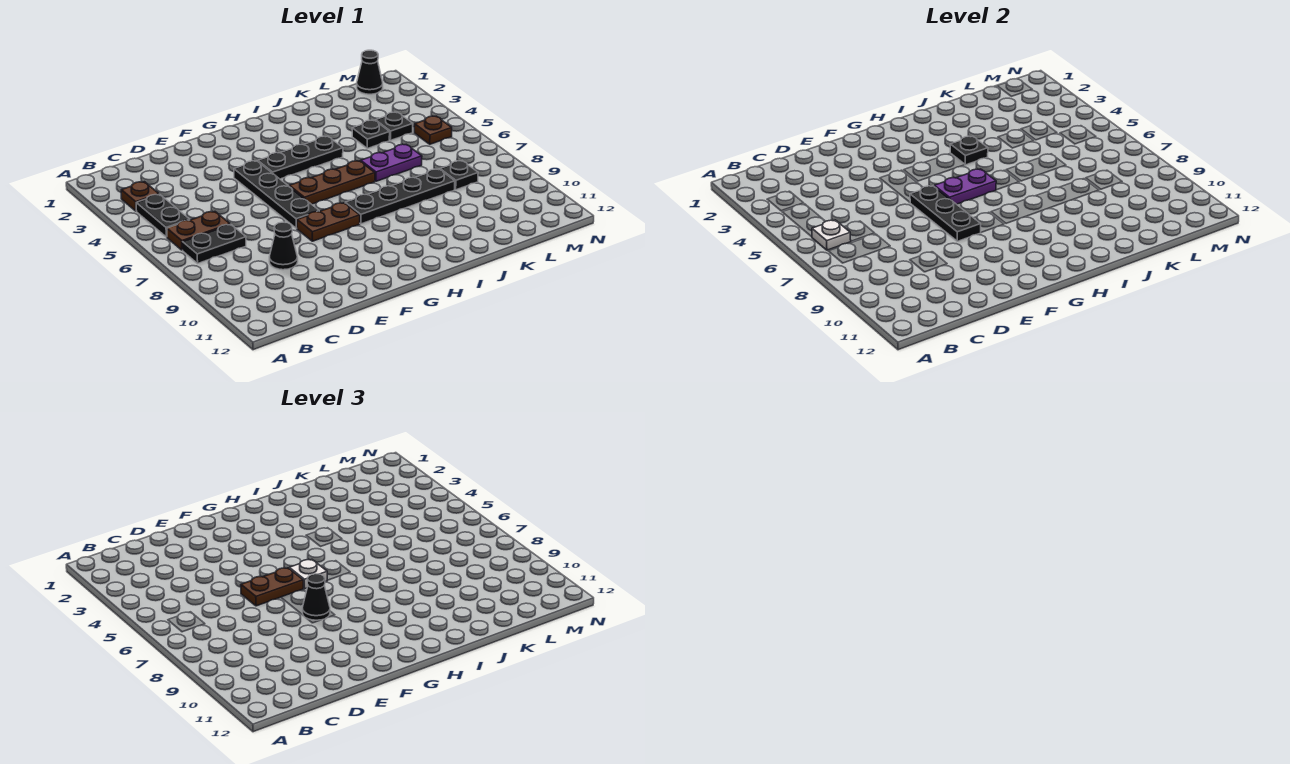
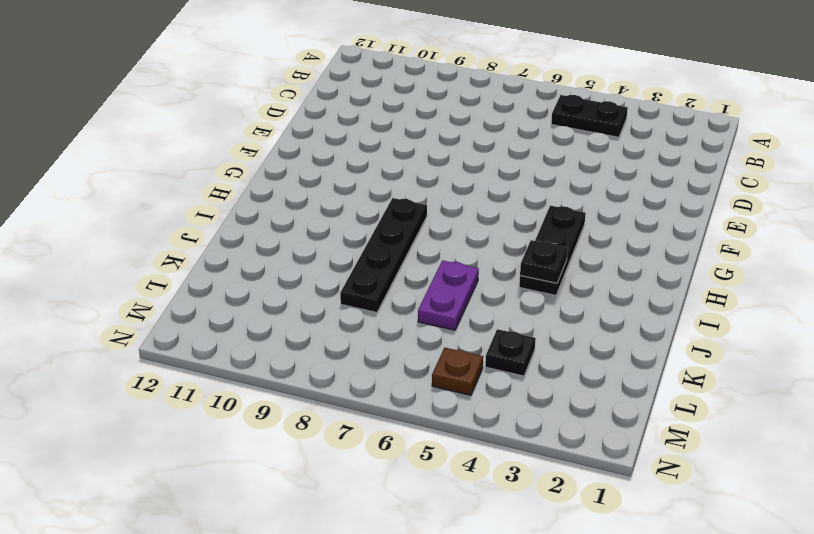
none -> brown 1x1 plate [121,182,159,211]
none -> brown 1x2 plate [167,212,230,250]
none -> black 1x2 plate [182,224,246,263]

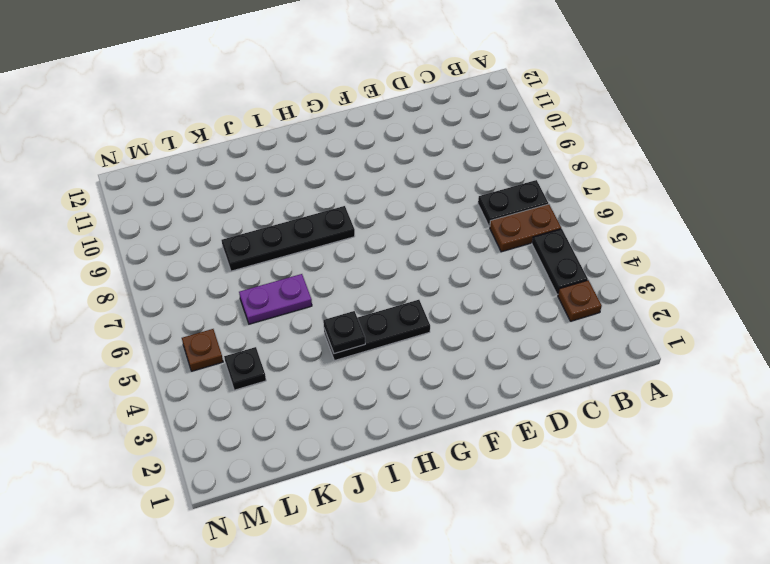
none -> black 1x1 cone [269,222,298,270]
none -> black 1x4 plate [234,161,319,228]
none -> brown 1x2 plate [297,203,360,241]

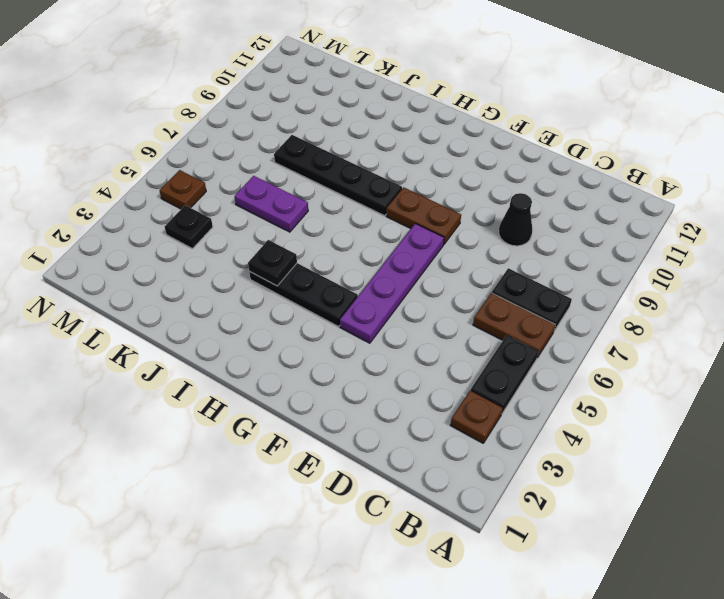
purple 1x4 plate [340,224,444,343] -> black 1x4 plate [234,161,319,228]
none -> brown 1x3 plate [289,161,375,204]
none -> black 1x1 plate [352,120,390,148]
none -> black 1x1 plate [440,161,478,190]

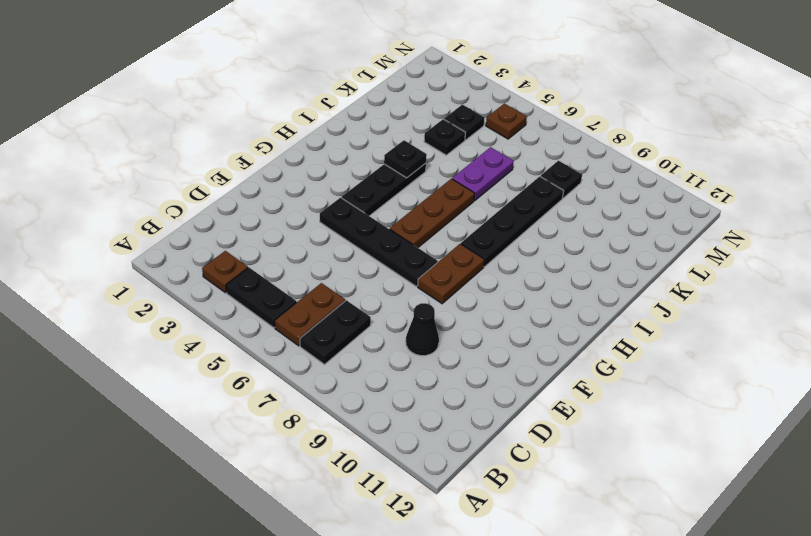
none -> black 1x1 cone [357,50,383,94]
none -> white 1x1 plate [812,220,851,250]
none -> black 1x3 plate [910,186,981,241]

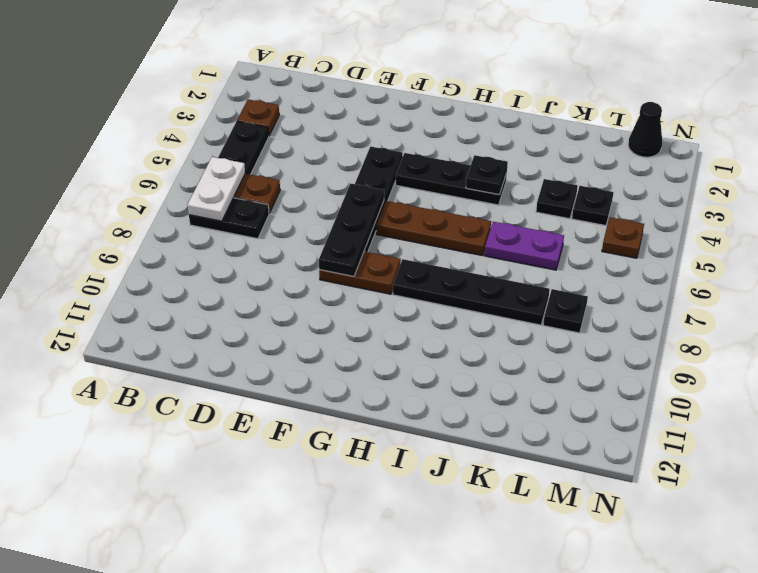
white 1x2 plate [188,157,245,221] -> white 1x1 plate [812,220,851,250]
none -> black 1x1 cone [269,222,298,270]
none -> purple 1x2 plate [934,169,996,204]
none -> brown 1x2 plate [241,568,303,606]

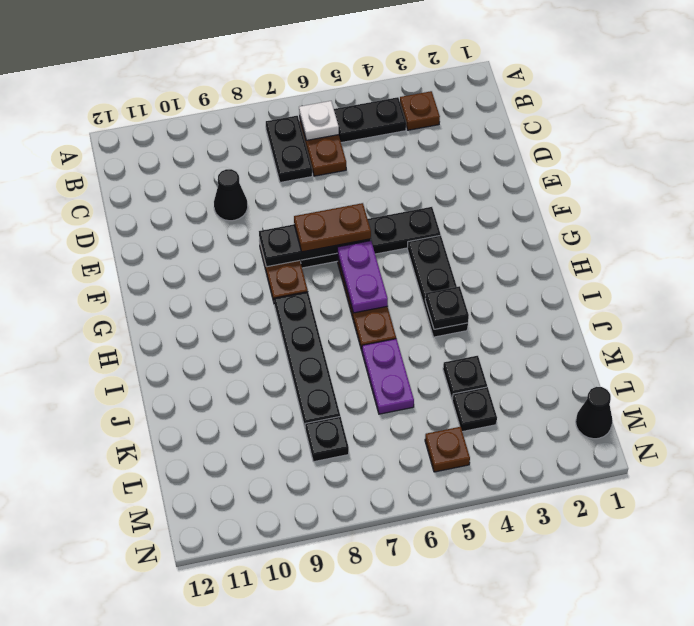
brown 1x2 plate [294,203,371,252] -> brown 1x2 plate turned to [241,568,303,606]
none -> black 1x1 cone [302,574,330,620]
none -> white 1x1 plate [289,560,327,589]

